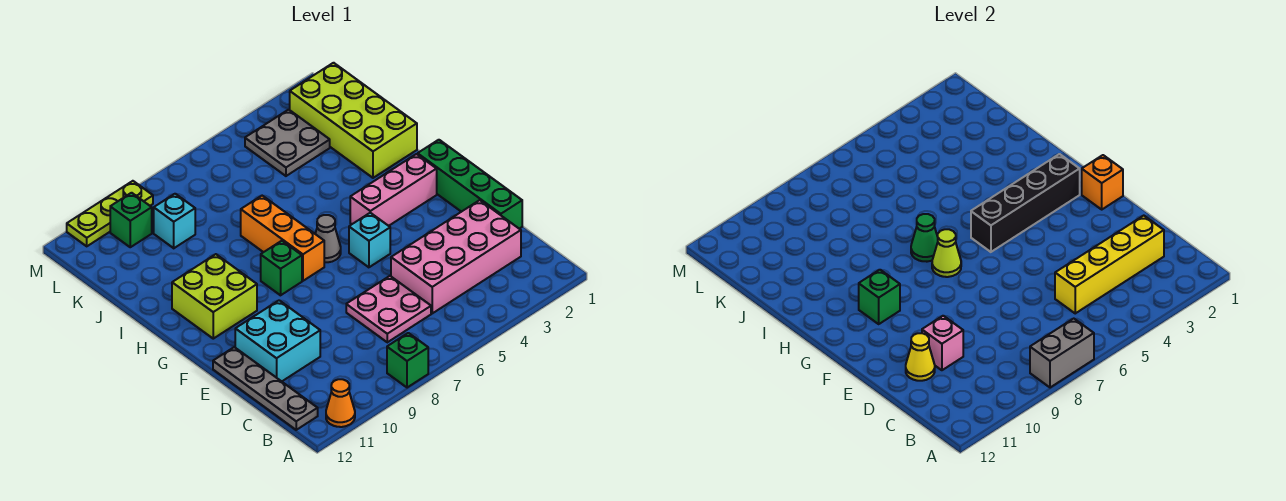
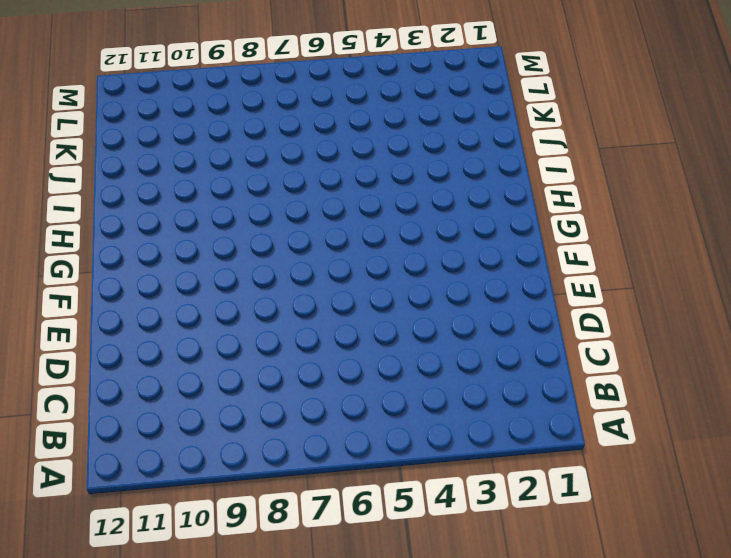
none -> green 1x1 brick [387,333,428,388]
none -> orange 1x1 cone [326,379,355,427]
none -> grey 1x4 plate [213,347,318,430]

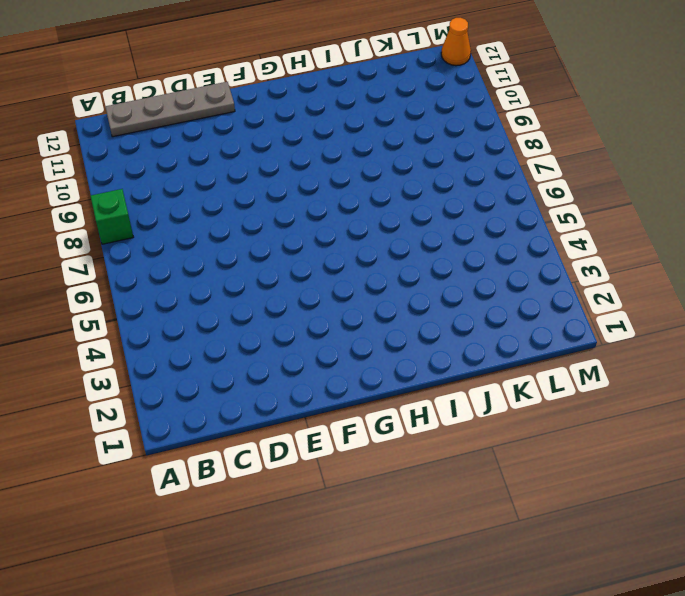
orange 1x1 cone [441,18,471,66] -> orange 1x1 cone moved to [326,379,355,427]
none -> pink 2x4 brick [391,200,521,313]
none -> pink 2x2 plate [346,276,431,342]
none -> green 1x4 brick [417,140,522,229]

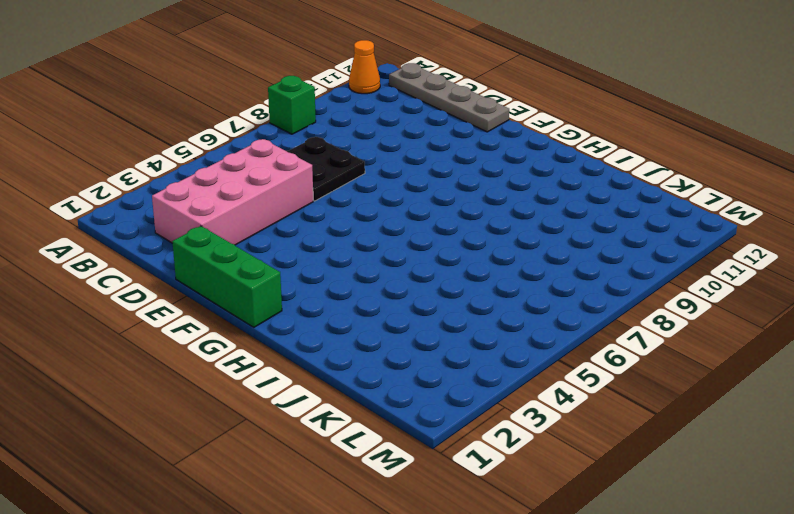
black 2x2 plate [287,137,365,201] -> pink 2x2 plate [346,276,431,342]
green 1x3 brick [172,226,282,327] -> green 1x4 brick [417,140,522,229]
none -> cyan 2x2 brick [235,300,320,381]
none -> cyan 1x1 brick [349,213,390,267]
none -> pink 1x3 brick [350,154,437,226]

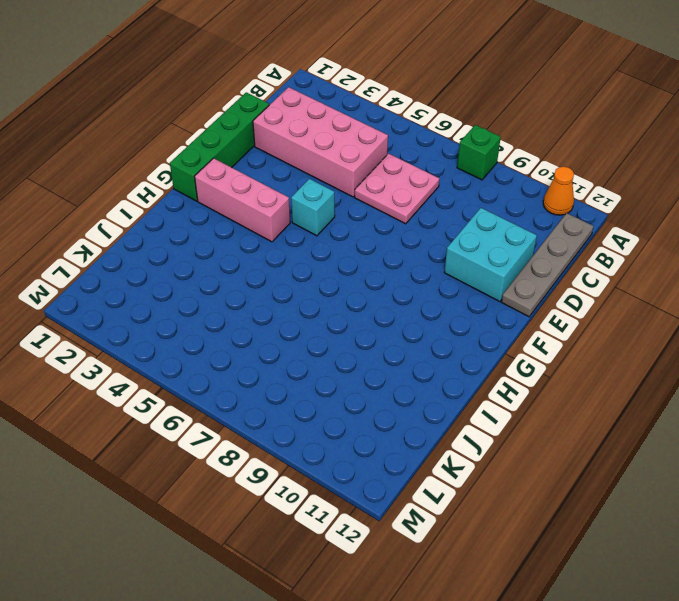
none -> grey 1x1 cone [315,215,341,262]
none -> orange 1x3 brick [241,196,324,281]
none -> green 1x1 brick [261,241,302,295]

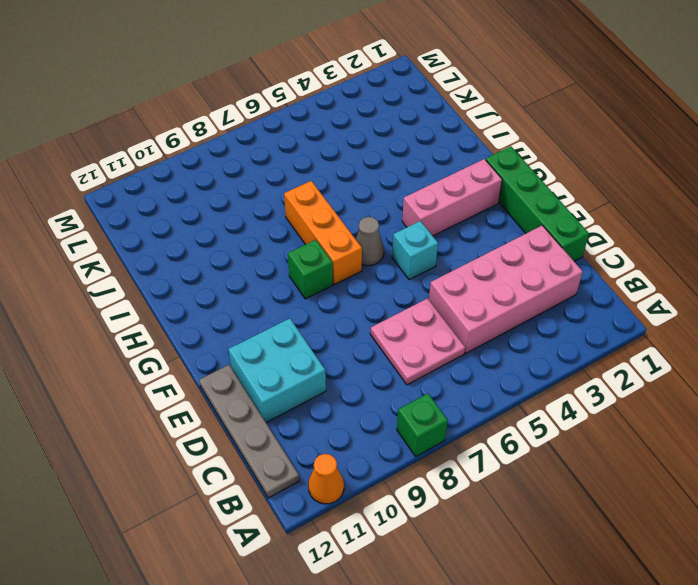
none -> lime 2x2 brick [172,254,257,339]
none -> lime 2x4 brick [290,63,417,178]
none -> grey 2x2 plate [245,110,330,176]

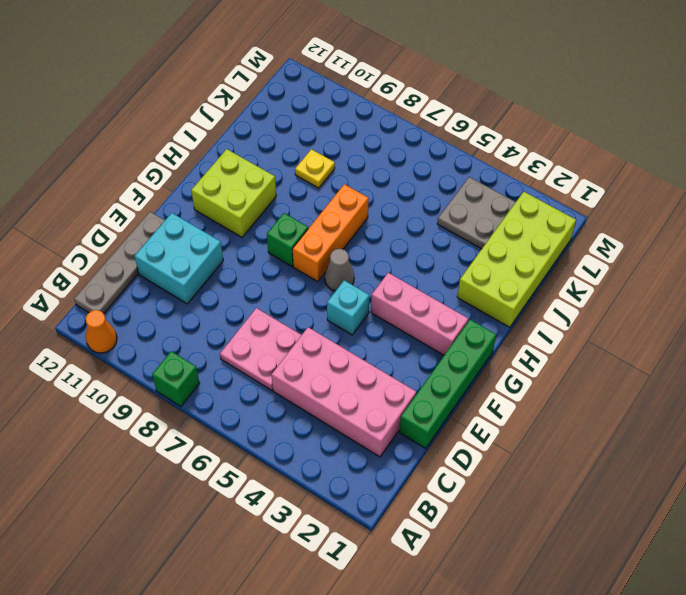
yellow 1x1 plate [295,149,335,188] -> none
none -> cyan 1x1 brick [154,194,195,248]
none -> green 1x1 brick [110,193,152,247]
none -> lime 1x3 plate [67,181,153,246]

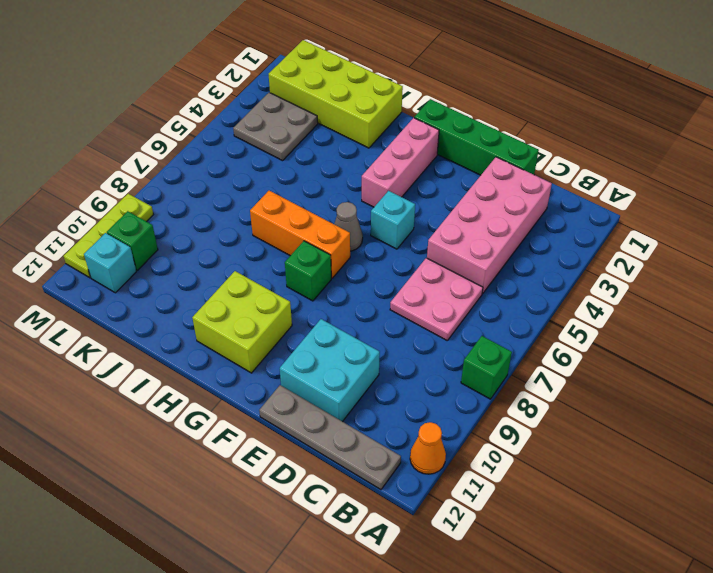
cyan 1x1 brick [84,233,136,293] -> cyan 1x1 brick moved to [154,194,195,248]
none -> grey 1x2 brick [1030,319,1094,388]
none -> yellow 1x4 brick [1055,216,1164,313]
none -> pink 1x1 brick [922,316,963,370]

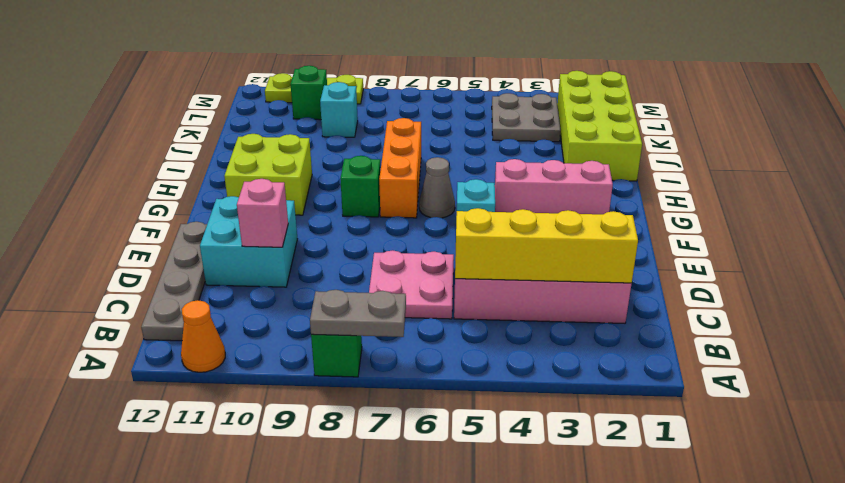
grey 1x2 plate [310,290,406,337] -> grey 1x2 brick [1030,319,1094,388]
none -> green 1x4 brick [417,140,522,229]
none -> yellow 1x1 cone [906,333,935,381]
none -> orange 1x1 brick [1082,155,1123,209]

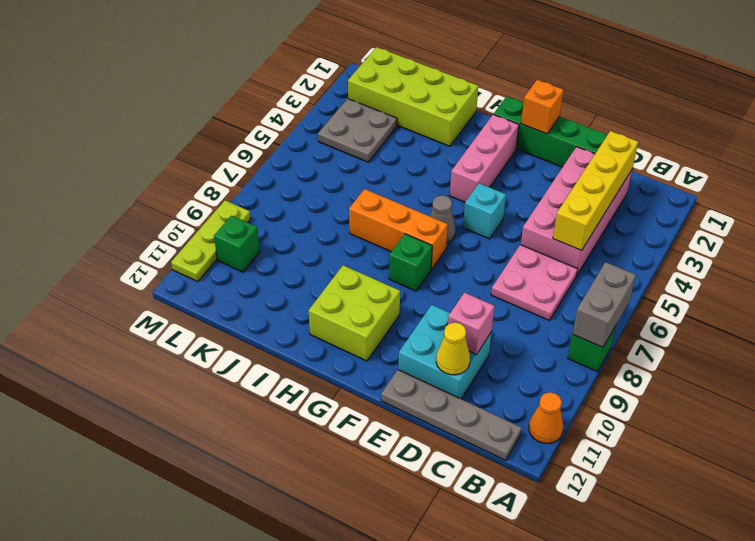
none -> cyan 1x1 brick [154,194,195,248]
none -> black 1x4 brick [971,154,1080,252]
none -> lime 1x1 cone [932,229,961,277]

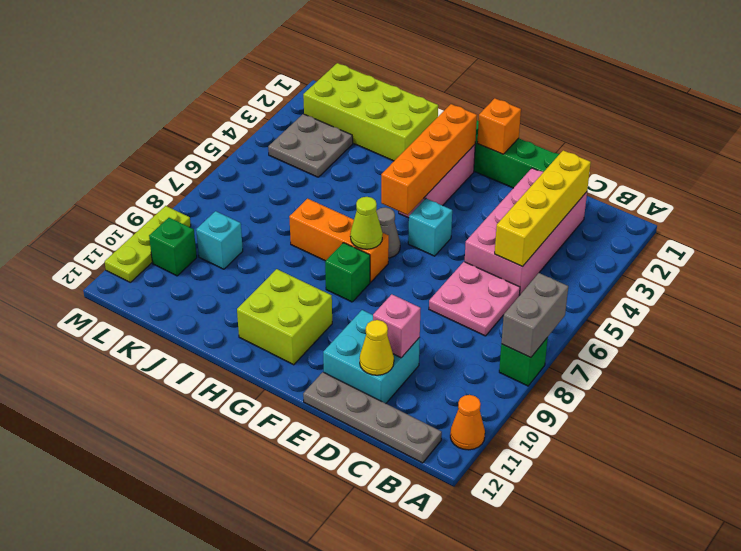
orange 1x4 brick [381,104,477,215] -> black 1x4 brick [971,154,1080,252]
none -> green 1x1 brick [859,270,900,324]
none -> green 1x1 cone [911,214,938,262]

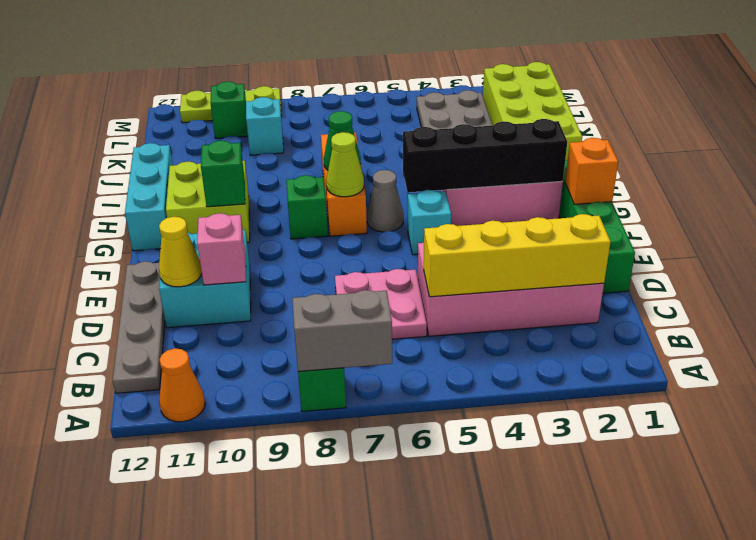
cyan 1x3 brick [125,143,173,251] -> none

